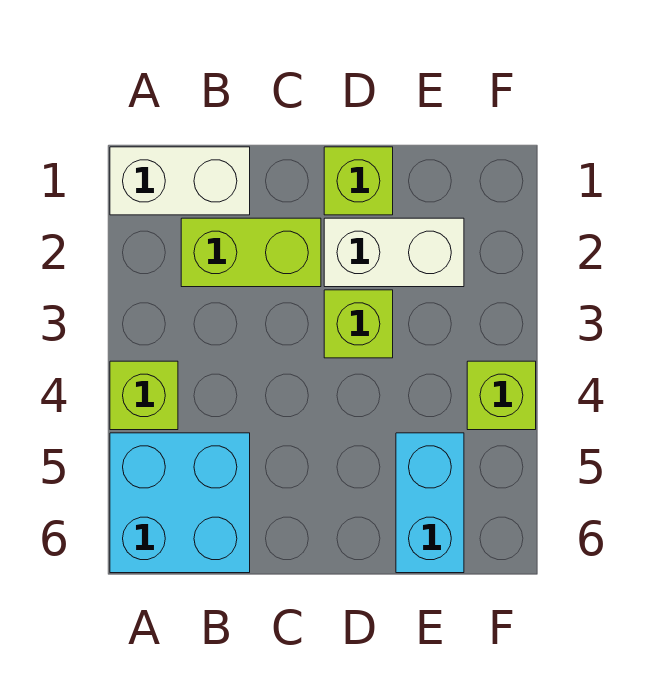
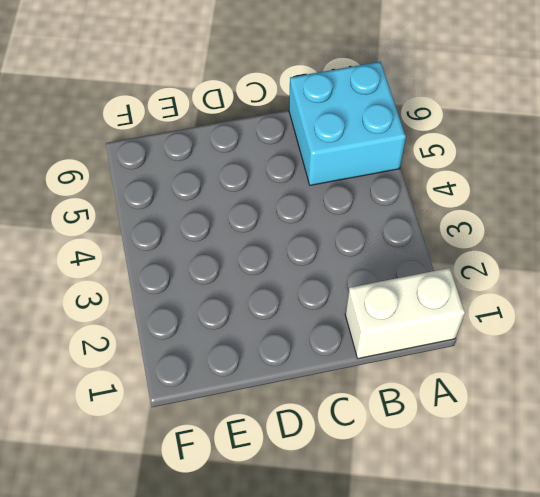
none -> lime 1x1 brick [110,361,178,430]
none -> lime 1x2 brick [181,218,321,287]

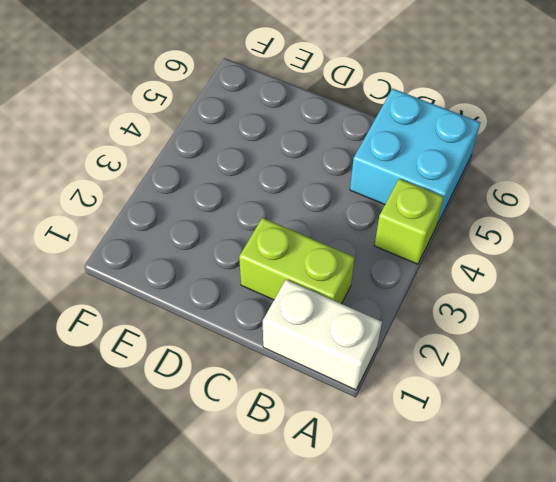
none -> lime 1x1 brick [324,147,393,215]
none -> white 1x2 brick [324,218,464,287]

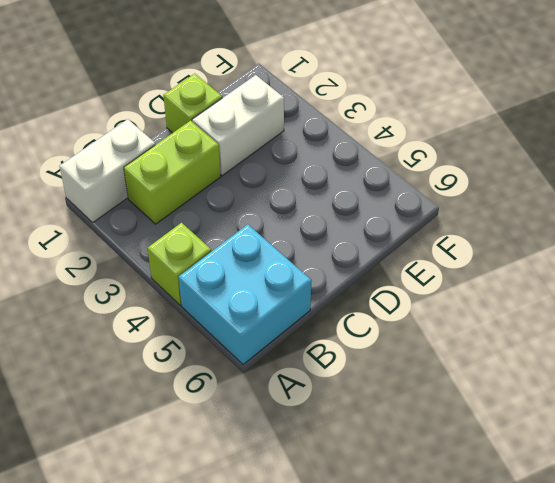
none -> lime 1x1 brick [324,290,393,358]
none -> cyan 1x2 brick [396,433,464,573]

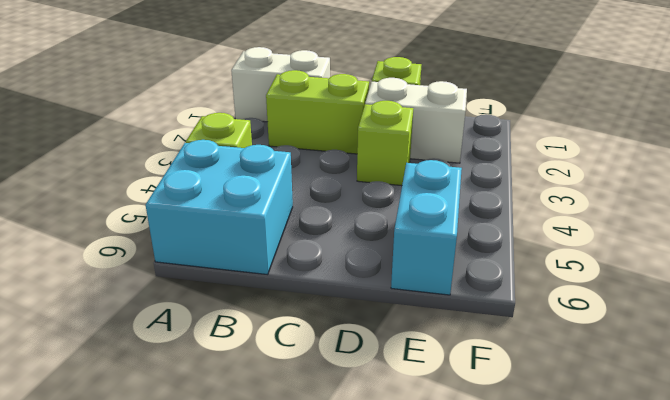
none -> lime 1x1 brick [467,361,536,430]

